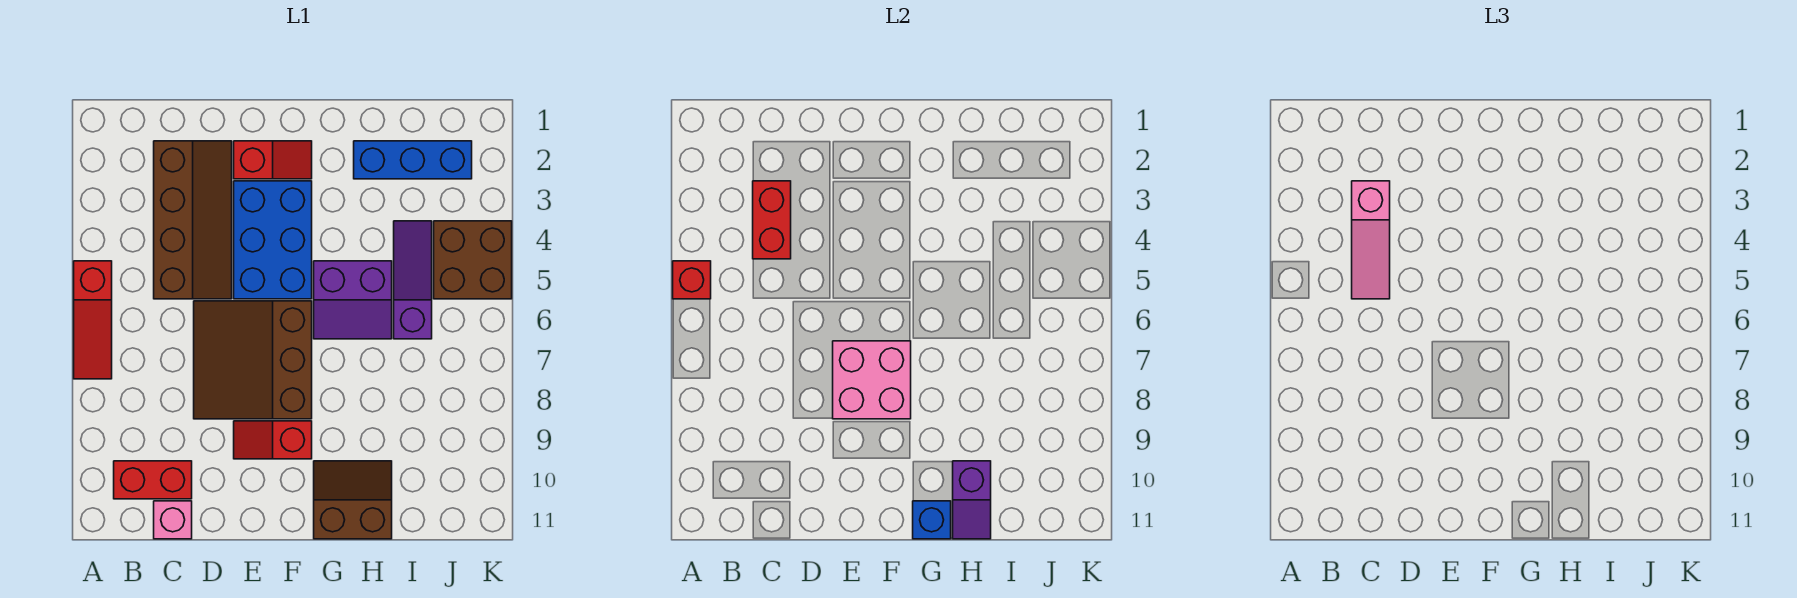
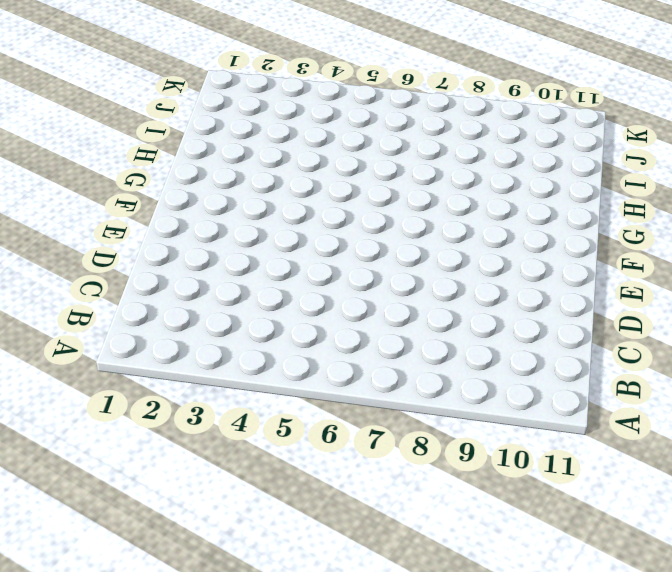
none -> red 1x3 slope [74,261,112,379]
none -> red 1x2 brick [114,461,192,499]
none -> brown 2x4 slope [154,141,232,299]

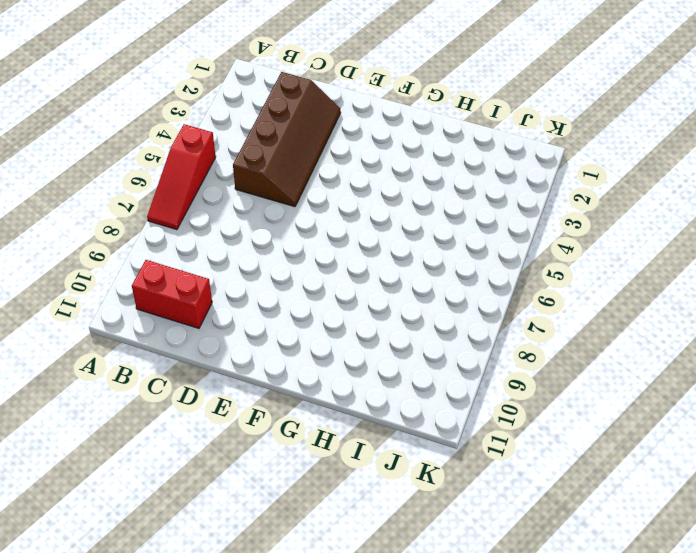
none -> pink 1x1 brick [154,501,192,539]
none -> brown 3x3 slope [194,301,312,419]
none -> red 1x2 slope [234,141,312,179]

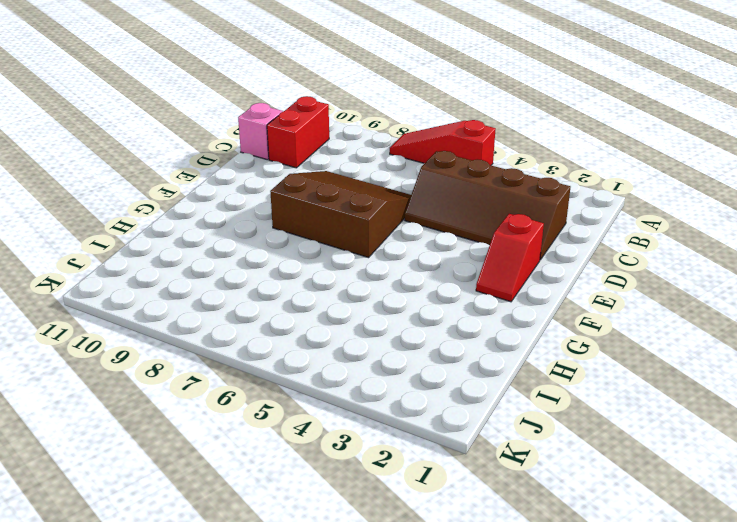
none -> blue 2x3 brick [234,181,312,299]
none -> red 1x2 slope [234,421,312,459]
none -> purple 2x2 slope [314,261,392,339]

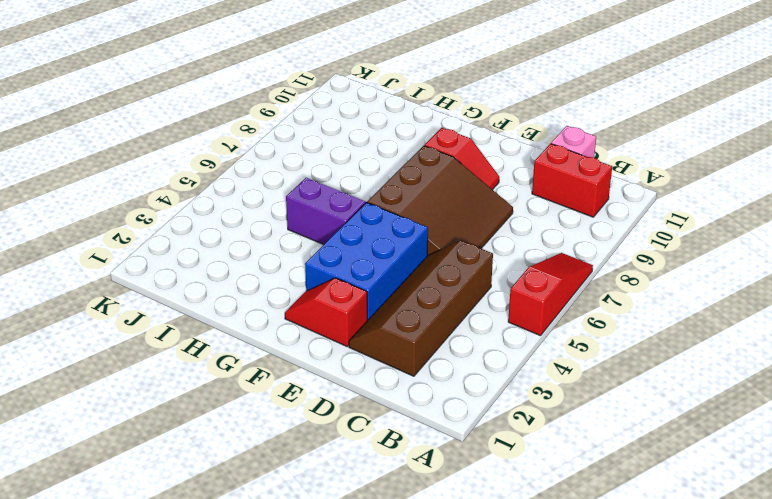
none -> brown 2x2 slope [314,461,392,539]
none -> blue 1x3 brick [354,141,472,179]
none -> purple 1x3 slope [394,221,432,339]

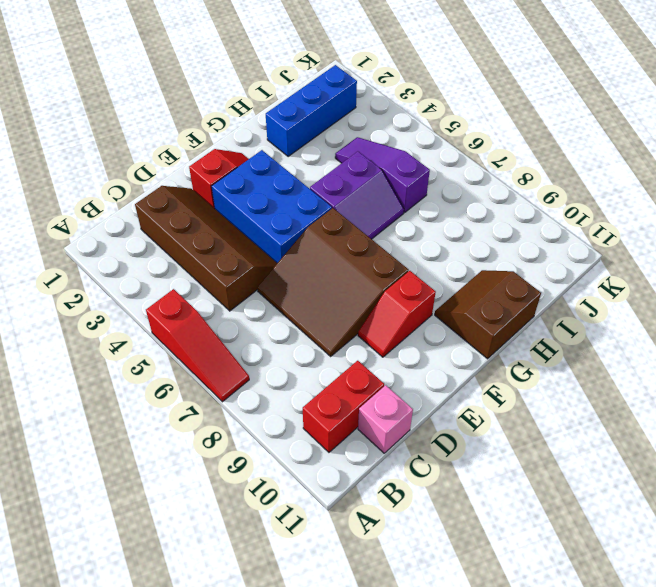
none -> brown 2x2 brick [434,221,512,299]
none -> red 1x1 brick [673,261,711,299]
none -> red 1x2 brick [753,181,791,259]

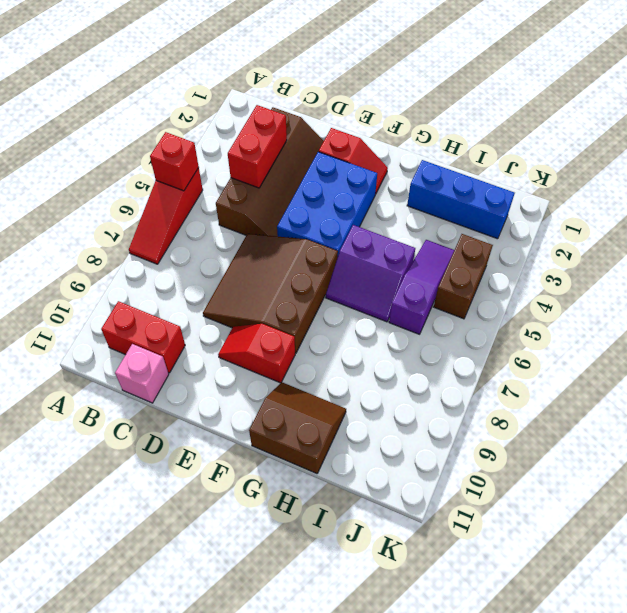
brown 1x2 brick [434,234,493,319] -> brown 2x2 brick [434,221,512,299]
none -> pink 2x2 brick [833,341,911,419]
none -> blue 1x1 brick [913,501,951,539]
none -> purple 1x2 slope [953,461,991,539]

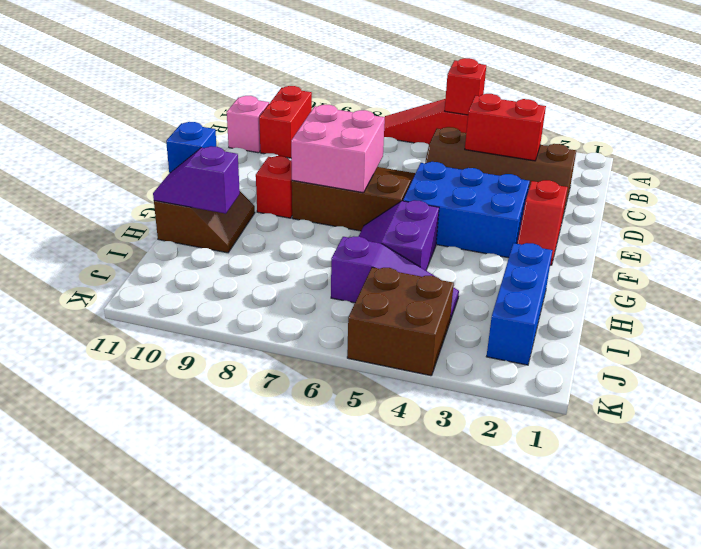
none -> pink 1x3 slope [1352,181,1390,299]

